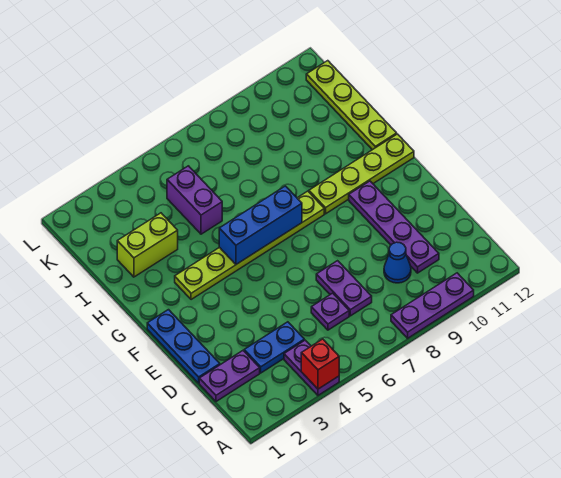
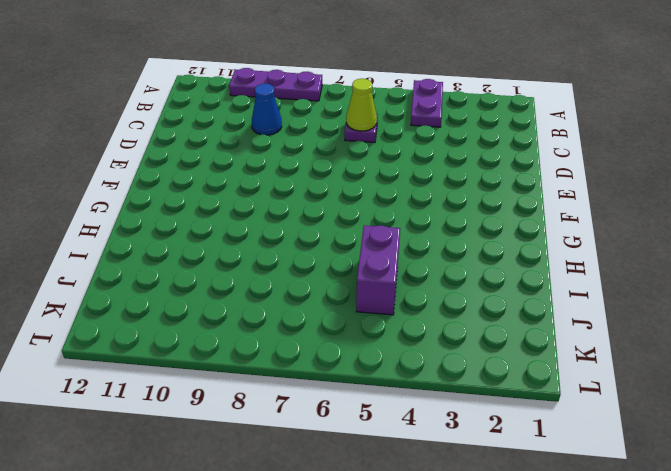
lime 1x1 cone [346,79,377,131] -> none
none -> purple 1x2 plate [199,351,260,402]
none -> blue 1x2 plate [244,322,304,373]
none -> purple 1x2 plate [316,261,372,316]

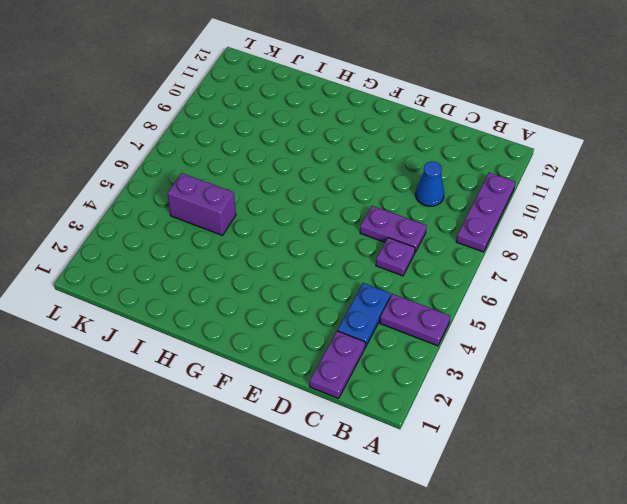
none -> purple 1x4 plate [349,181,439,273]
none -> blue 1x3 plate [147,310,220,383]
none -> lime 1x6 plate [175,191,324,300]

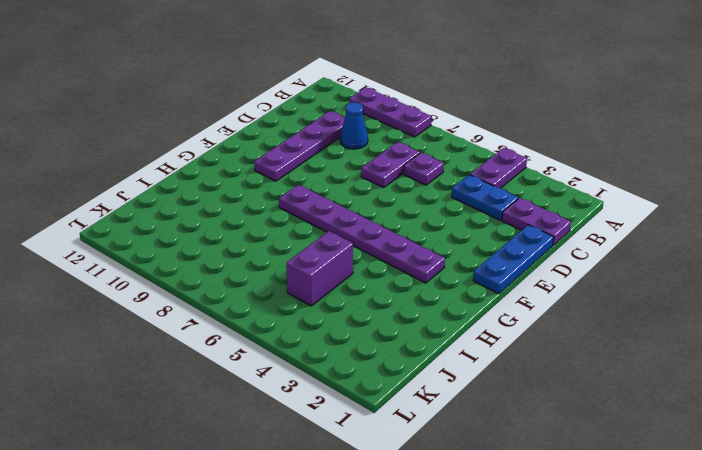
purple 1x6 plate [279,185,445,283] -> lime 1x6 plate [175,191,324,300]
none -> lime 1x4 plate [309,134,414,214]
none -> lime 1x4 plate [306,61,397,150]
none -> lime 1x2 brick [117,213,178,277]

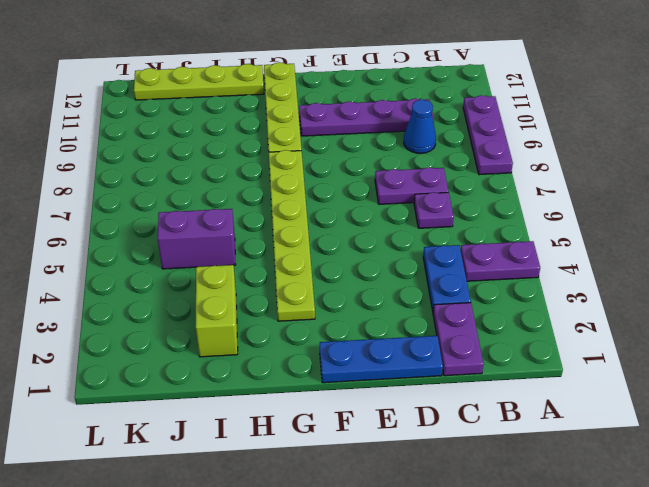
none -> red 1x1 brick [301,339,339,389]
none -> blue 1x3 brick [219,186,302,264]

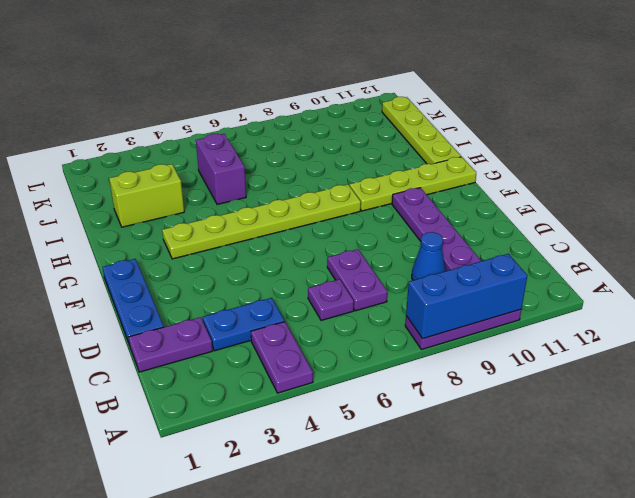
blue 1x3 brick [406,254,527,339] -> blue 1x3 brick moved to [219,186,302,264]
none -> red 1x1 brick [301,339,339,389]

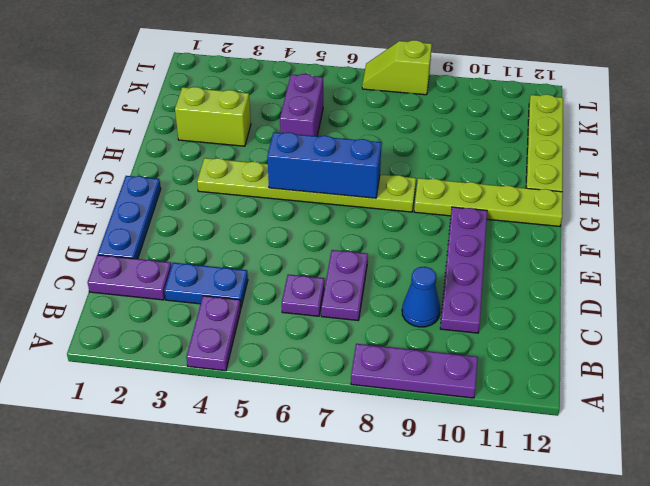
lime 1x2 slope [362,40,432,95] -> none
none -> red 1x1 brick [301,339,339,389]

